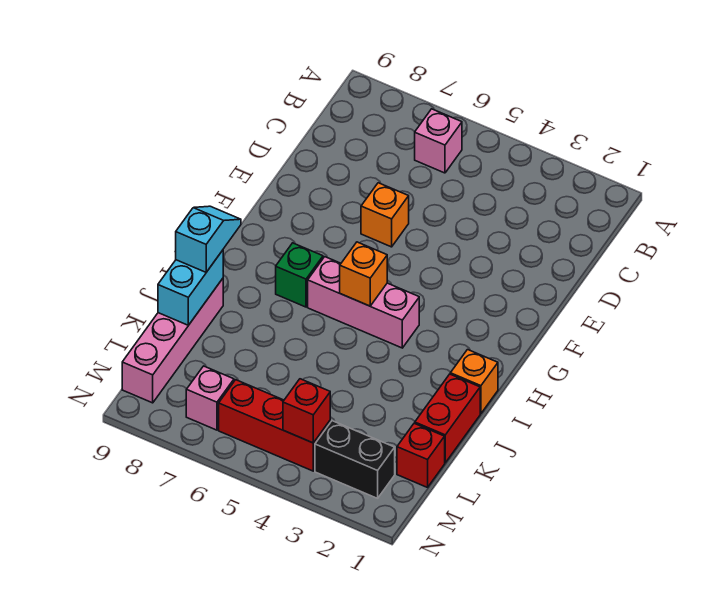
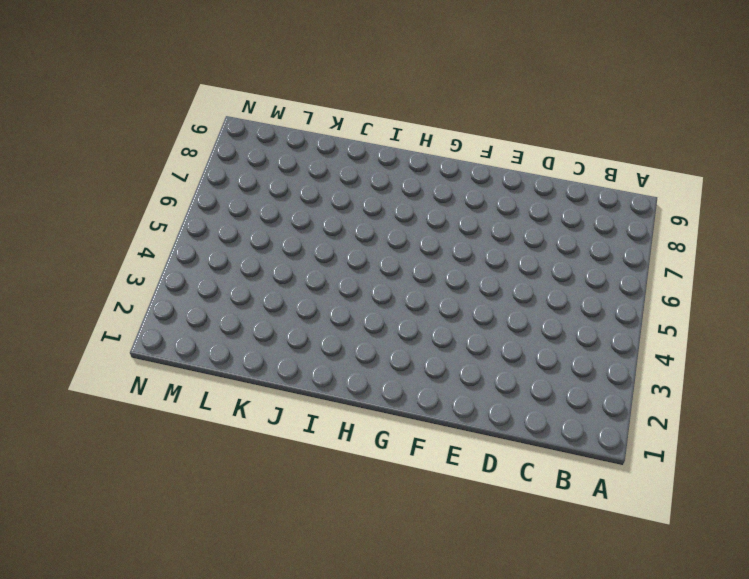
none -> pink 1x1 brick [415,109,462,173]
none -> orange 1x1 brick [361,183,409,247]
none -> pink 1x3 brick [308,257,419,348]

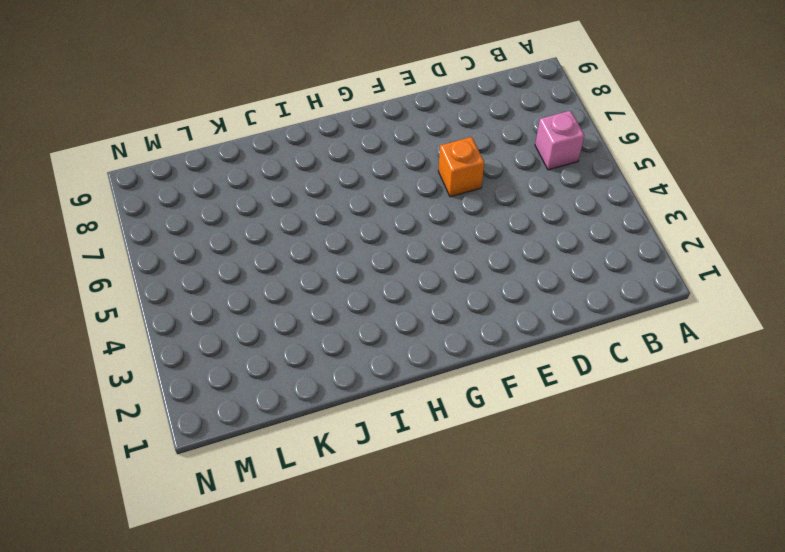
none -> pink 1x3 brick [308,257,419,348]
none -> green 1x1 brick [276,243,323,307]
none -> orange 1x1 brick [450,350,498,414]

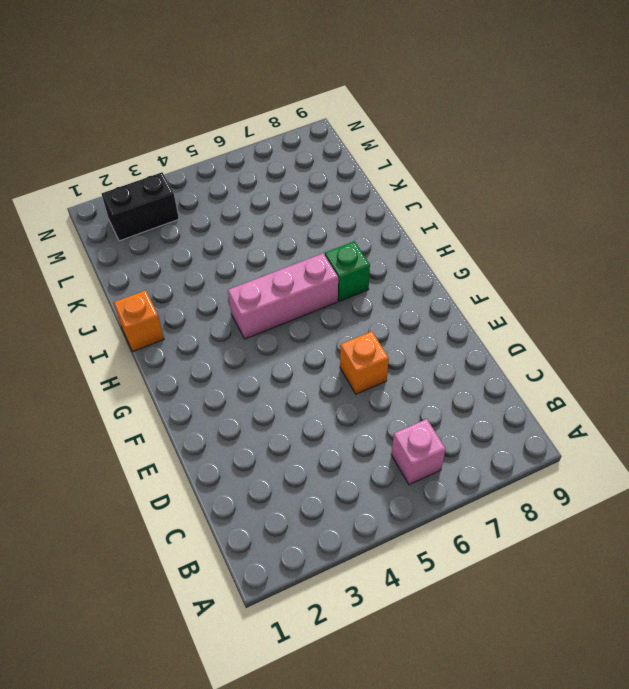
none -> red 1x2 brick [415,374,480,463]
none -> pink 1x4 brick [122,279,223,403]
none -> red 1x1 brick [397,423,445,487]

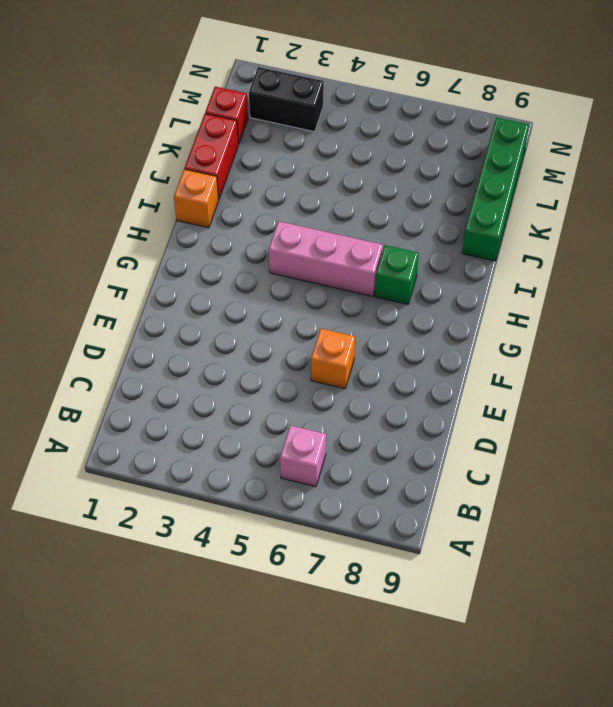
green 1x4 brick [462,118,529,261] -> pink 1x4 brick [122,279,223,403]
none -> red 1x3 brick [219,380,330,471]
none -> pink 1x1 brick [186,366,234,430]
none -> orange 1x1 brick [340,242,387,306]

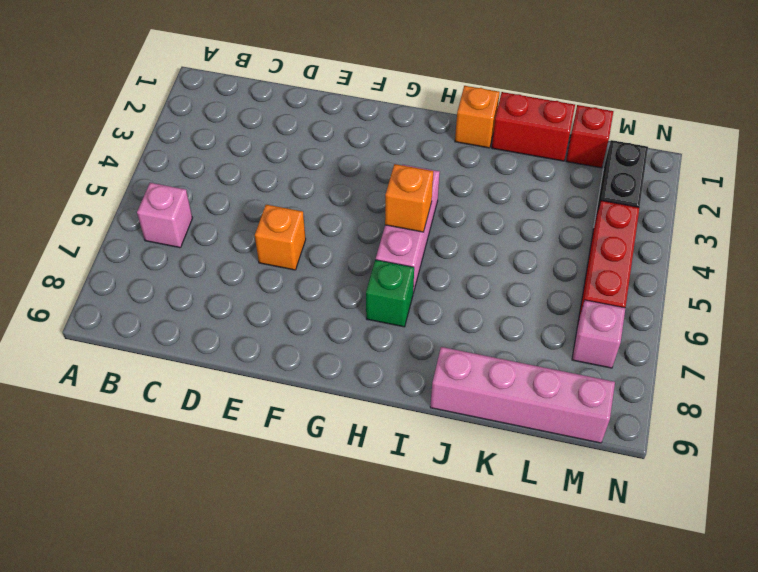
none -> cyan 1x2 brick [158,250,223,325]
none -> red 1x1 brick [283,379,330,443]
none -> cyan 1x2 slope [176,206,241,272]

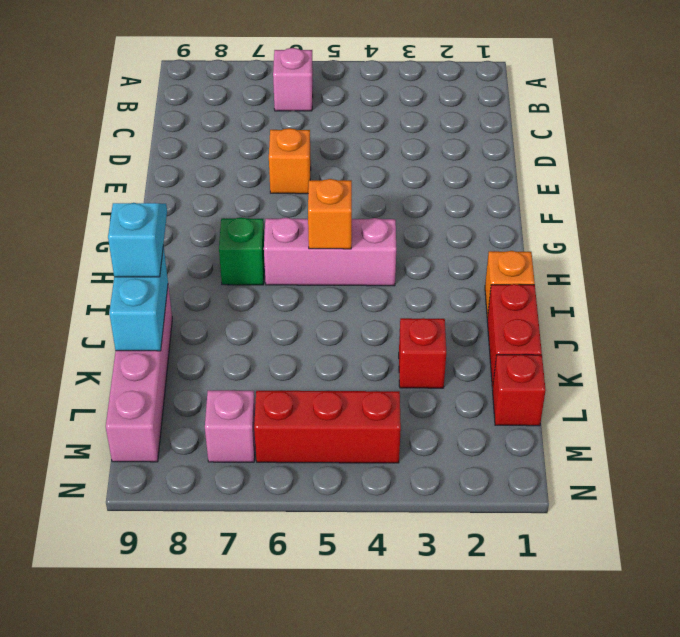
red 1x1 brick [399,318,446,388] -> red 1x1 brick moved to [283,379,330,443]
none -> black 1x2 brick [315,421,395,498]

